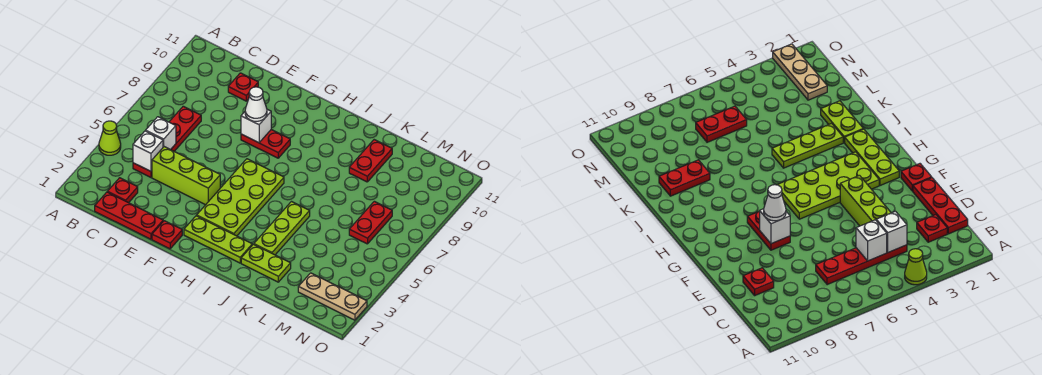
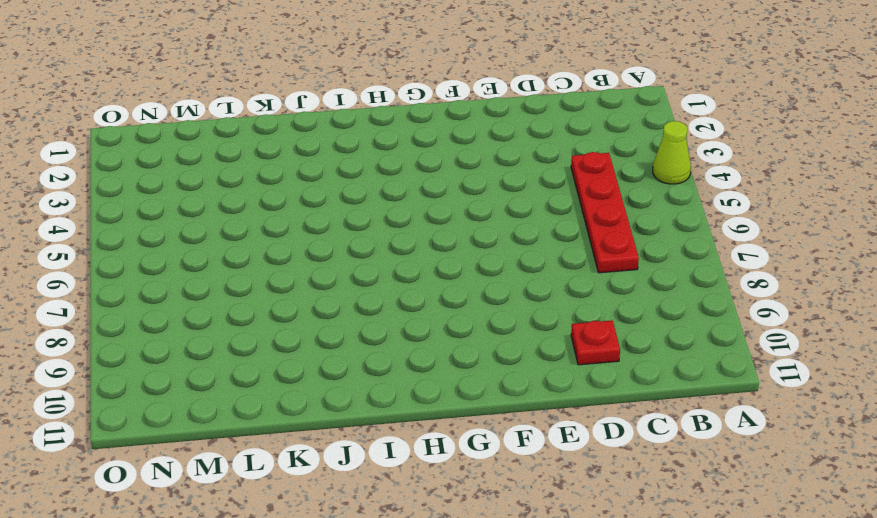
none -> red 1x3 plate [95,192,163,239]
none -> red 1x1 plate [107,178,138,203]
none -> lime 1x3 brick [152,147,220,205]

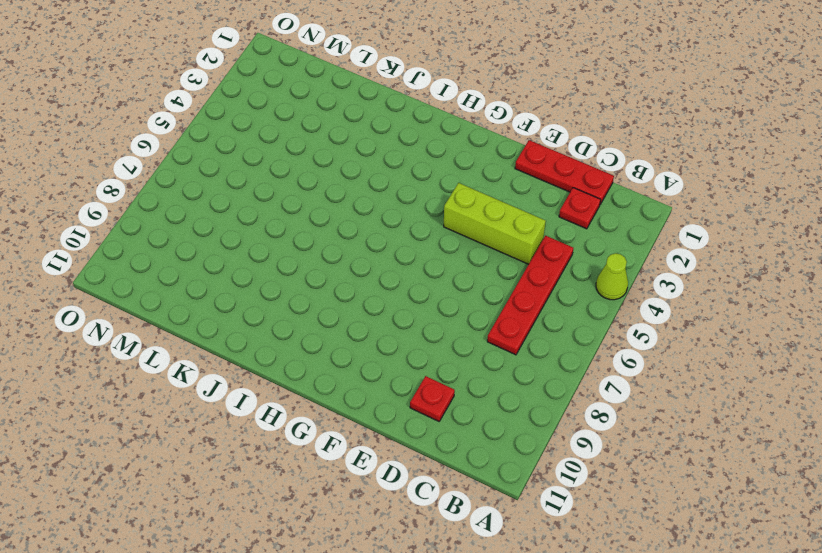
none -> red 1x1 plate [152,221,182,249]
none -> red 1x2 plate [241,130,290,158]
none -> lime 1x3 plate [184,216,252,263]

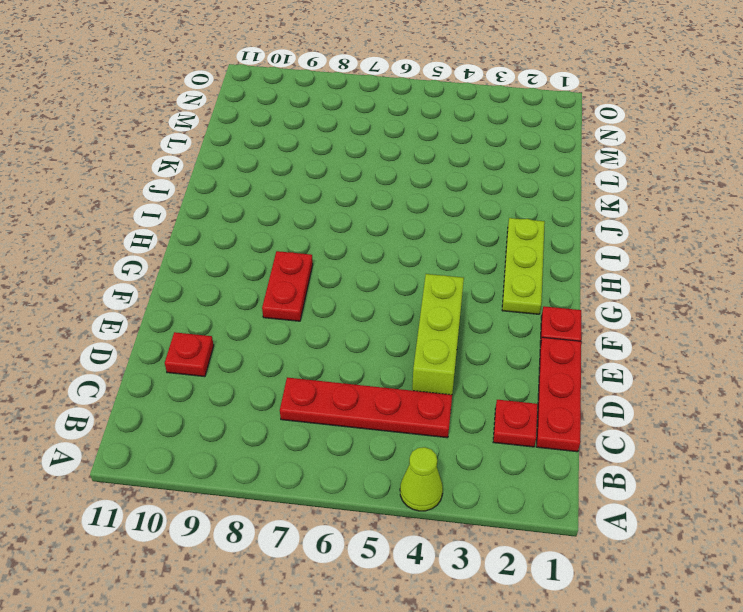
none -> lime 2x4 plate [197,159,284,236]
none -> lime 1x2 plate [241,244,291,282]
none -> lime 1x3 plate [254,202,310,255]

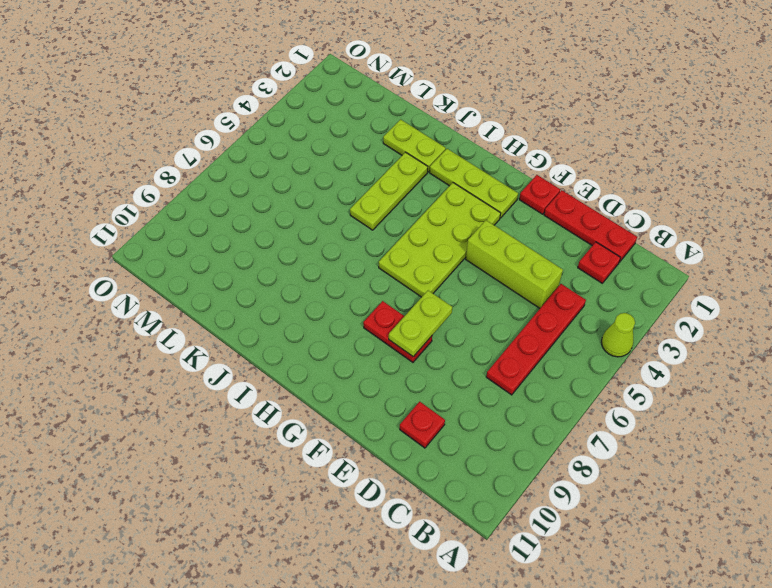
lime 1x2 plate [389,290,452,357] -> white 1x1 brick [241,109,271,143]
none -> red 1x2 plate [349,140,392,182]
none -> tan 1x3 plate [298,273,367,320]
none -> red 1x2 plate [349,201,392,244]

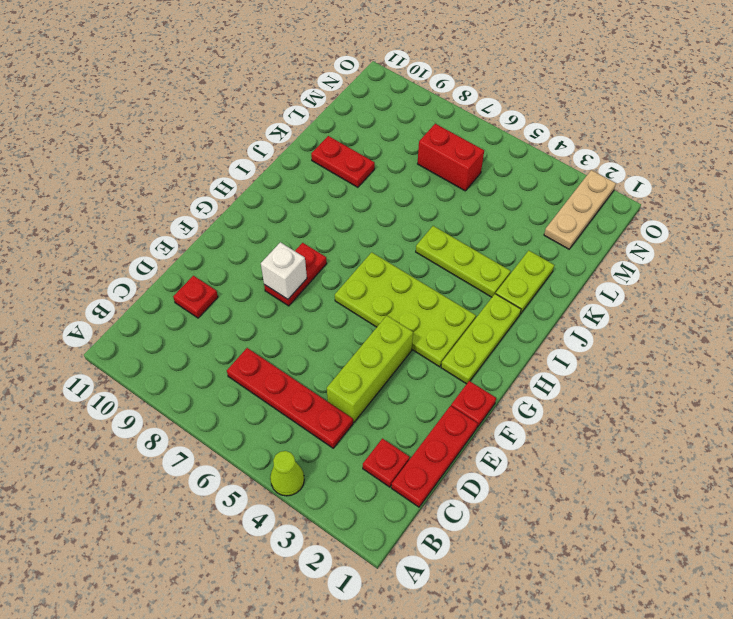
red 1x2 brick [418,124,484,191] -> red 1x2 plate [349,201,392,244]
none -> white 1x1 brick [133,131,163,171]
none -> white 1x1 brick [146,117,176,150]
none -> white 1x1 cone [245,87,267,121]

